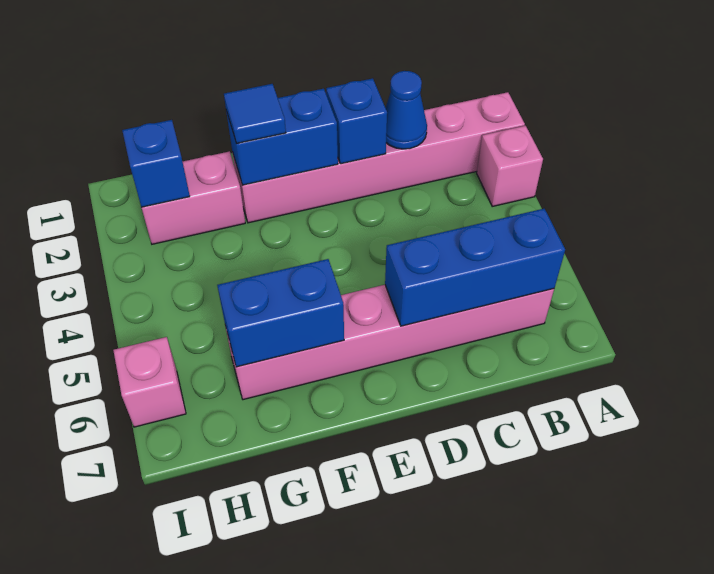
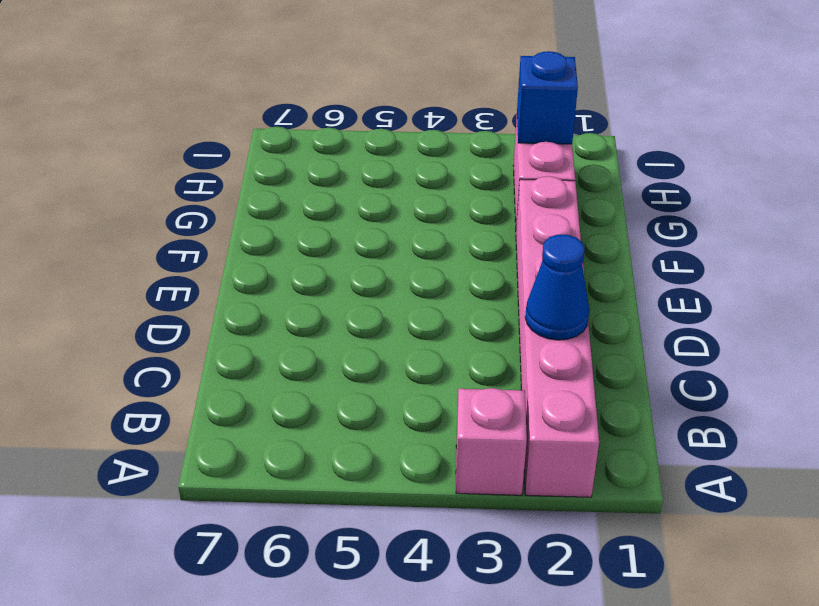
none -> pink 1x6 brick [226,285,554,400]
none -> pink 1x1 brick [113,337,186,427]
none -> blue 1x3 brick [385,209,565,326]

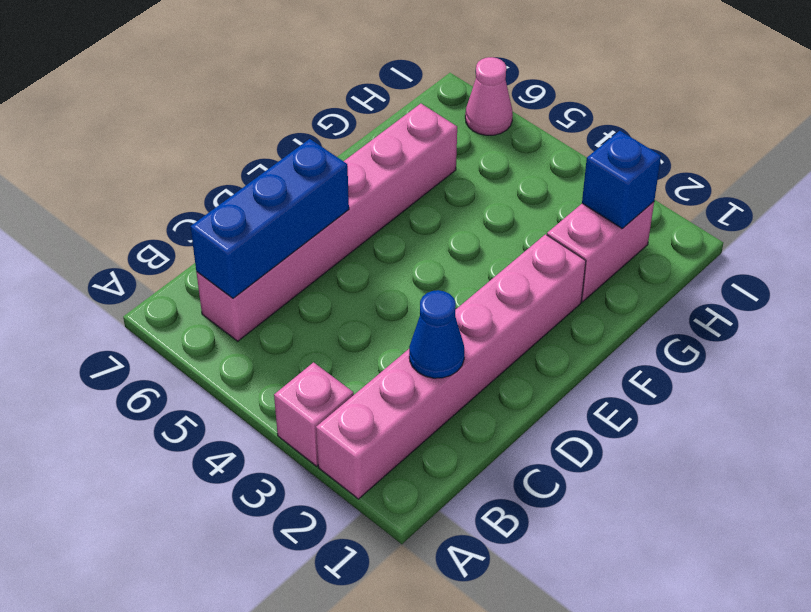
pink 1x1 cone [465,57,513,135] -> pink 1x1 brick [113,337,186,427]
none -> blue 1x1 brick [326,78,387,164]
none -> blue 1x2 brick [226,89,338,185]
none -> blue 1x2 brick [217,259,344,367]

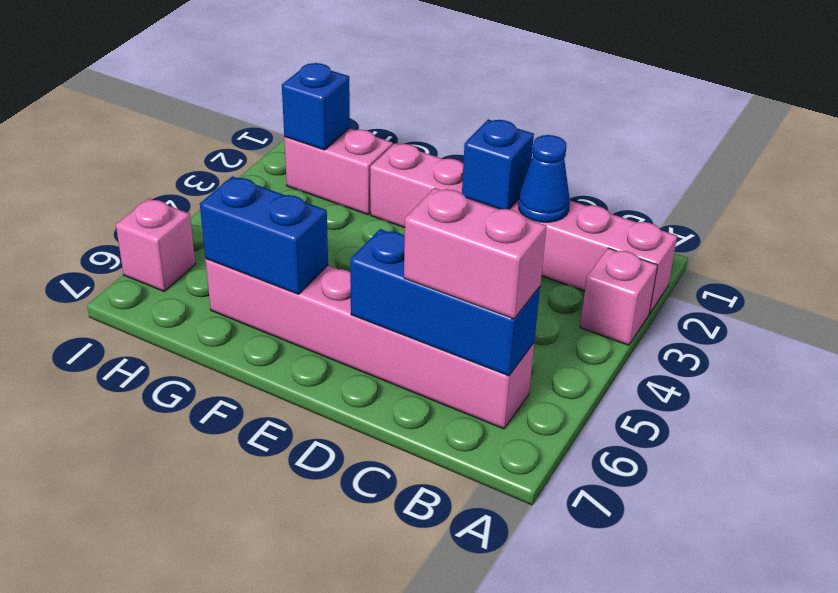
pink 1x2 brick [404,188,547,319] -> none
none -> blue 1x2 brick [226,89,338,185]
none -> blue 1x1 tile [224,84,286,144]

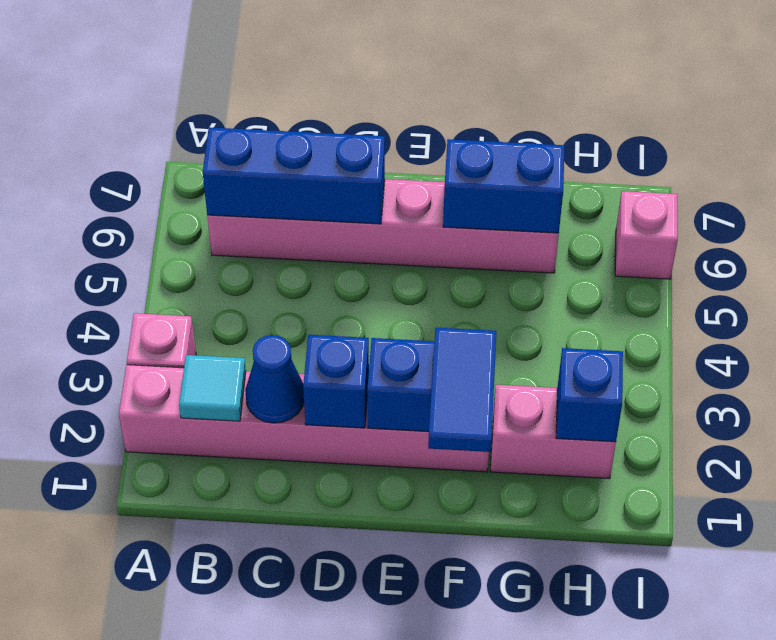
cyan 1x1 tile [179,355,246,421] -> none
blue 1x2 tile [428,328,496,452] -> blue 1x1 tile [224,84,286,144]

